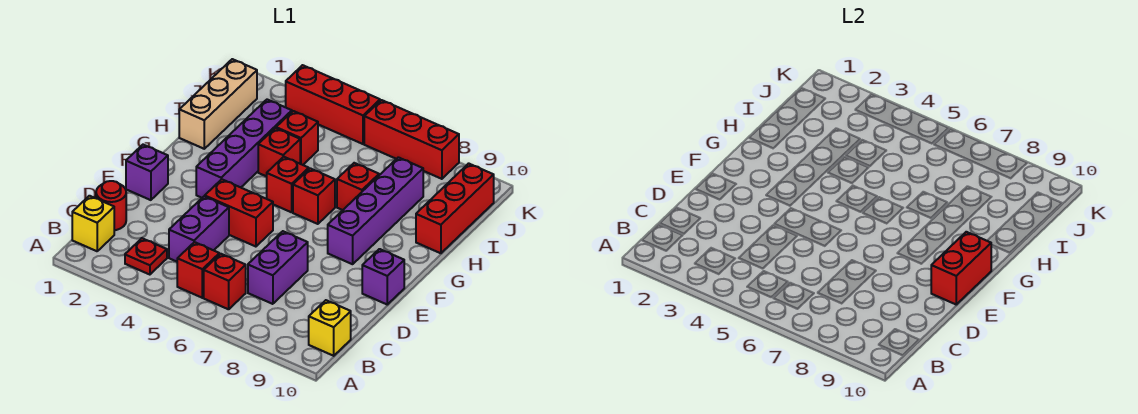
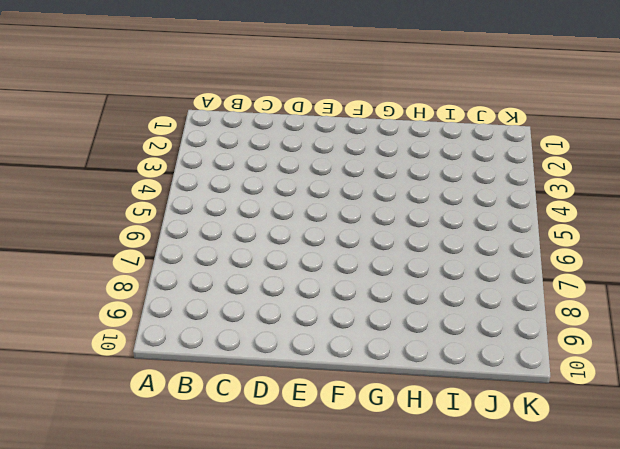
none -> yellow 1x1 brick [72,196,114,251]
none -> red 1x1 plate [125,238,167,275]
none -> red 1x1 brick [177,242,219,298]

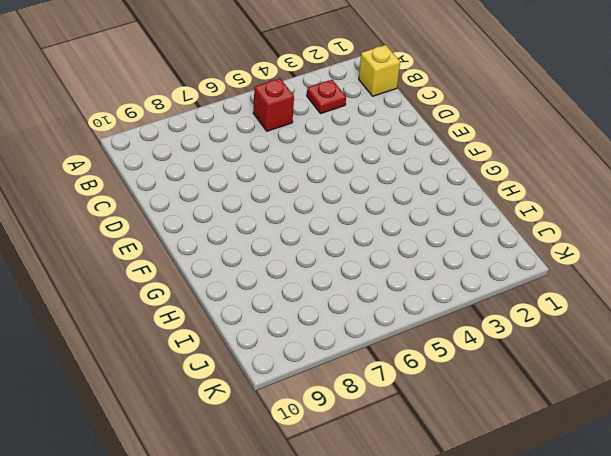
none -> red 1x1 brick [204,254,246,309]
none -> yellow 1x1 brick [309,300,351,356]
none -> red 1x1 round brick [96,181,126,230]

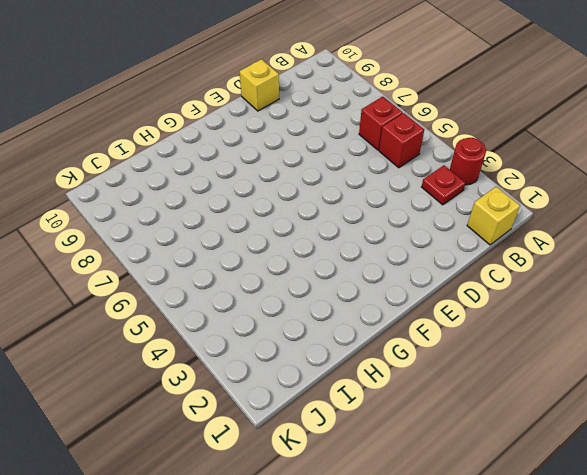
red 1x1 round brick [450,138,486,185] -> red 1x1 round brick moved to [96,181,126,230]
yellow 1x1 brick [240,59,279,111] -> yellow 1x1 brick moved to [309,300,351,356]
none -> purple 1x2 brick [169,196,229,262]
none -> purple 1x2 brick [248,231,308,304]
none -> purple 1x1 brick [126,145,168,200]

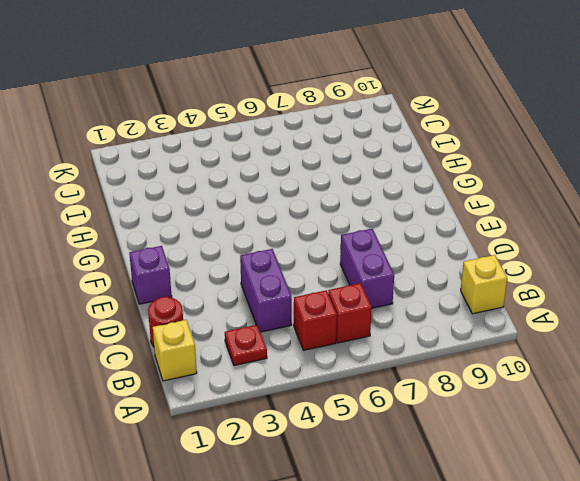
none -> red 1x2 brick [205,179,273,247]
none -> purple 1x1 brick [362,249,404,304]
none -> purple 1x4 brick [196,100,292,198]

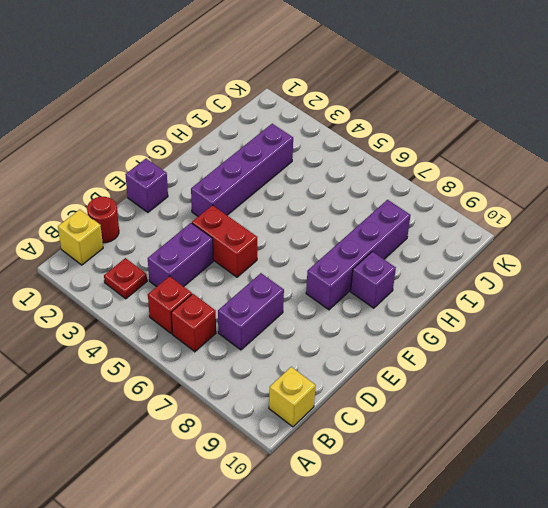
purple 1x1 brick [351,252,396,308] -> purple 1x1 brick moved to [362,249,404,304]
none -> red 1x1 brick [267,157,309,212]
none -> red 1x1 brick [293,168,335,224]
none -> tan 1x3 brick [179,59,257,149]

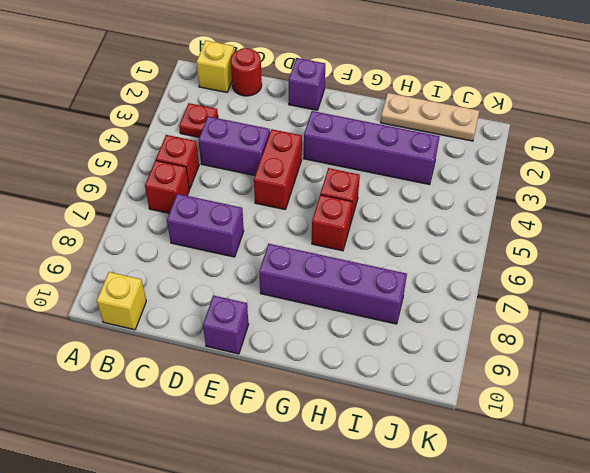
tan 1x3 plate [381,93,479,141] -> tan 1x3 brick [179,59,257,149]
none -> red 1x1 brick [258,128,300,176]
none -> red 1x1 brick [337,163,379,210]
none -> red 1x3 brick [416,163,494,253]

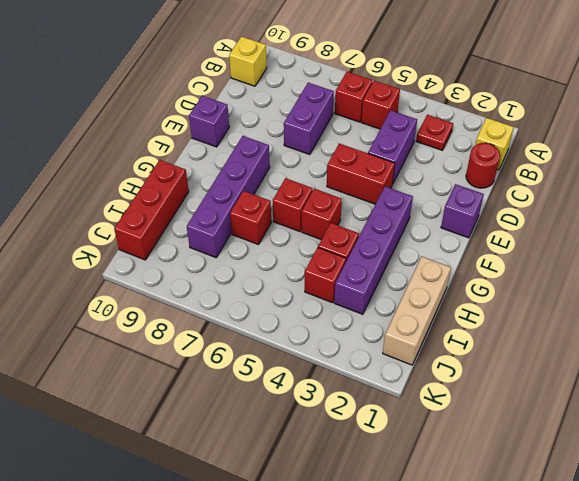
none -> red 1x3 brick [286,65,380,144]
none -> red 1x3 brick [364,100,459,179]
none -> red 1x2 brick [931,232,991,304]

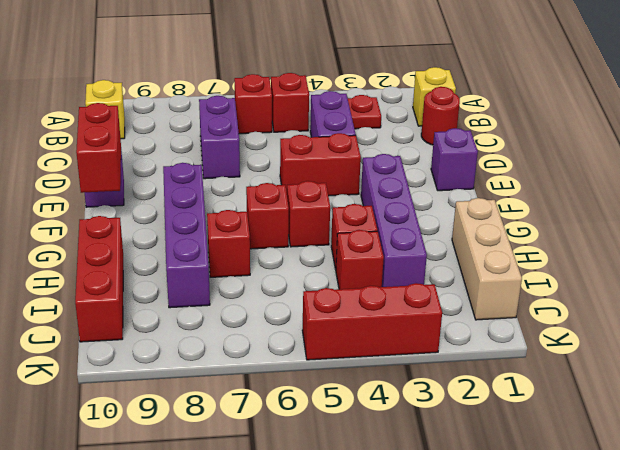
none -> red 1x3 brick [364,100,459,179]

